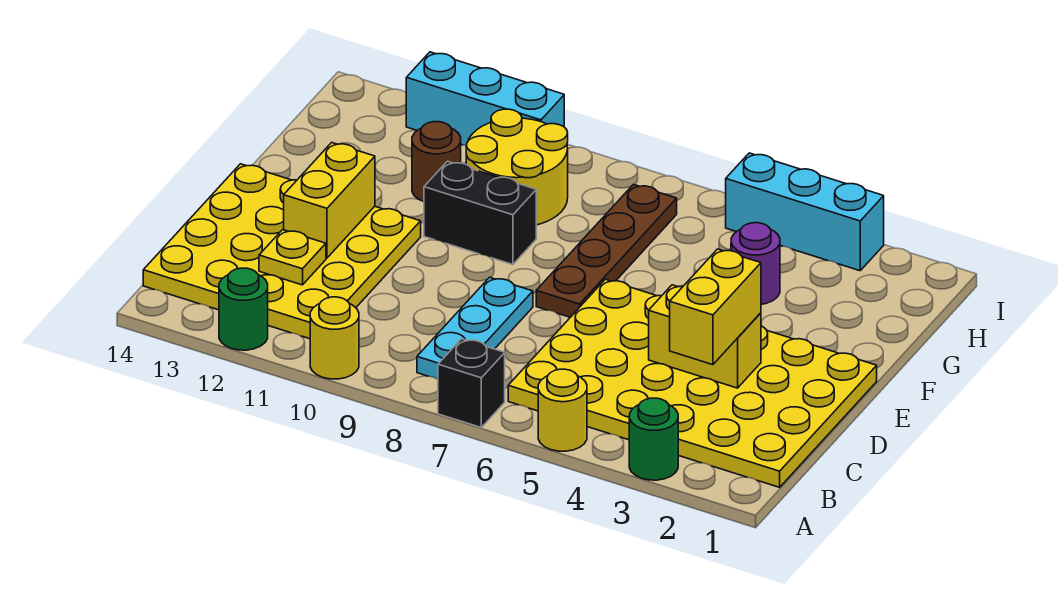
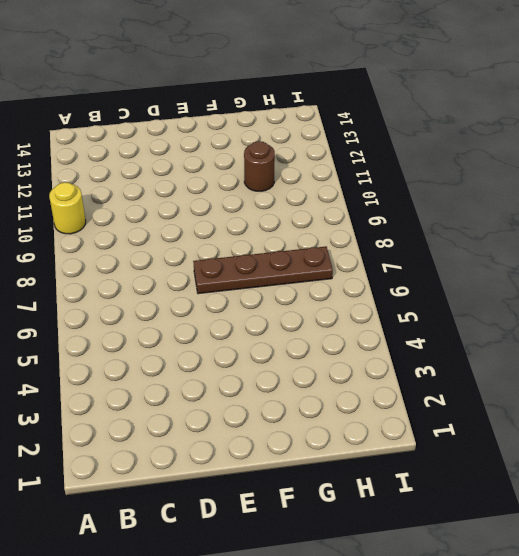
none -> green 1x1 round brick [629,398,678,480]
none -> yellow 1x1 round brick [538,369,587,451]
none -> black 1x1 brick [438,339,505,427]

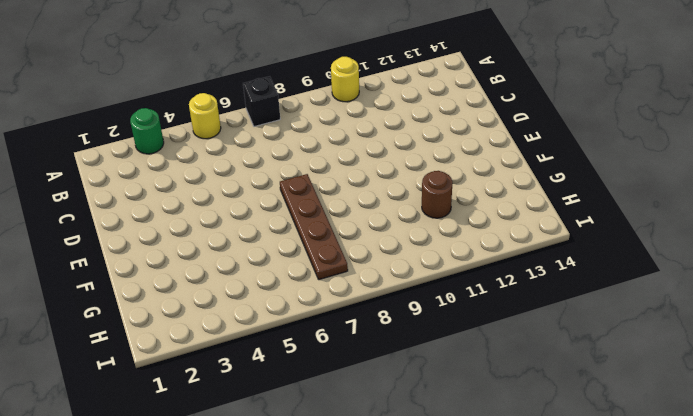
none -> green 1x1 round brick [219,268,268,350]
none -> yellow 4x6 plate [508,279,877,487]
none -> cyan 1x3 plate [417,277,533,379]

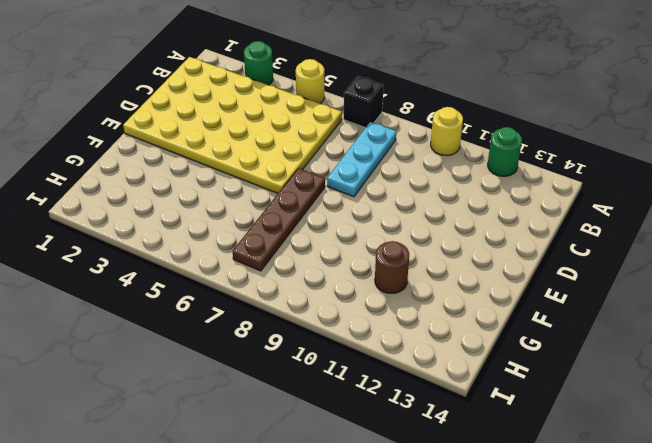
none -> yellow 4x4 plate [143,164,421,339]
none -> black 1x2 brick [424,161,536,265]
none -> purple 1x1 round brick [731,223,780,304]

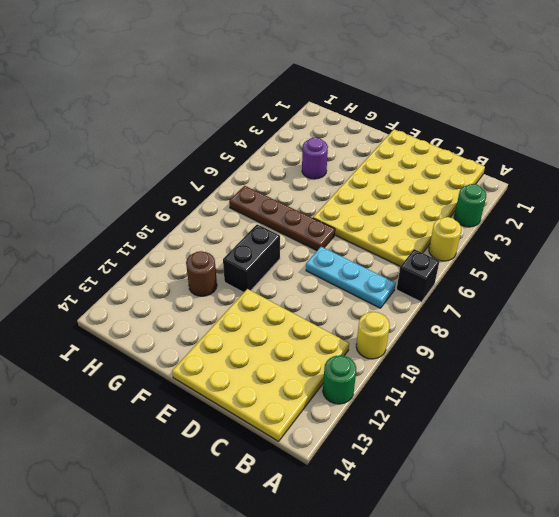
none -> yellow 2x2 round brick [466,109,568,225]
none -> cyan 1x3 brick [726,153,884,271]
none -> cyan 1x3 brick [406,52,564,146]

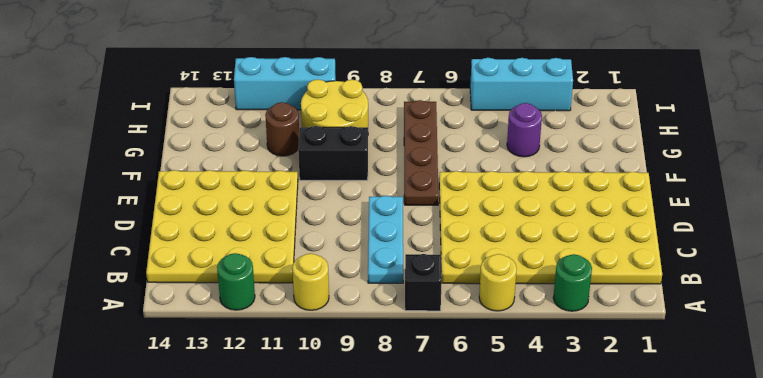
none -> yellow 1x1 plate [259,230,326,285]
none -> yellow 1x2 brick [649,285,761,388]
none -> yellow 1x2 brick [284,143,375,258]

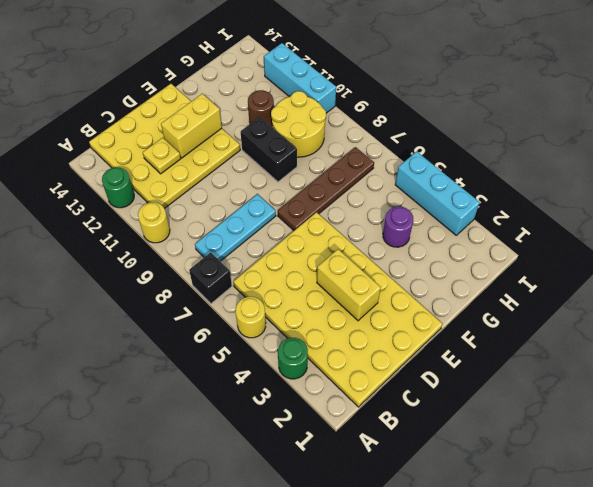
none -> yellow 1x2 brick [670,249,761,365]

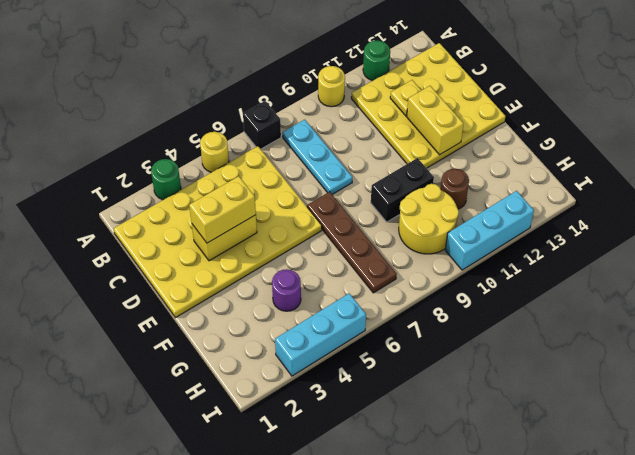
yellow 1x2 brick [189,176,256,243] -> yellow 1x2 brick turned to [670,249,761,365]

